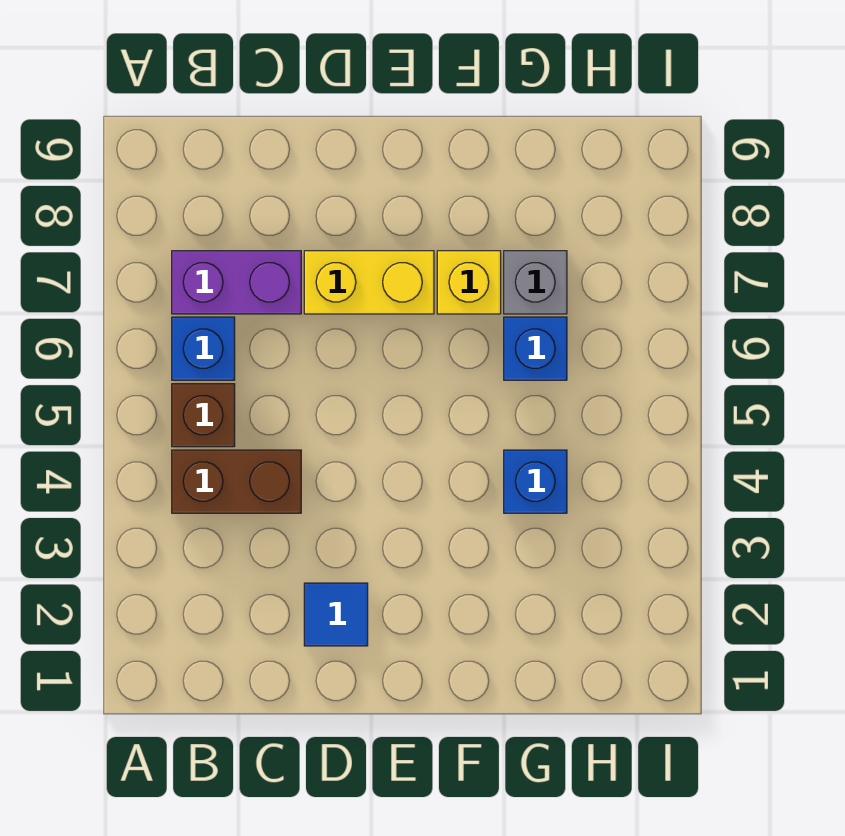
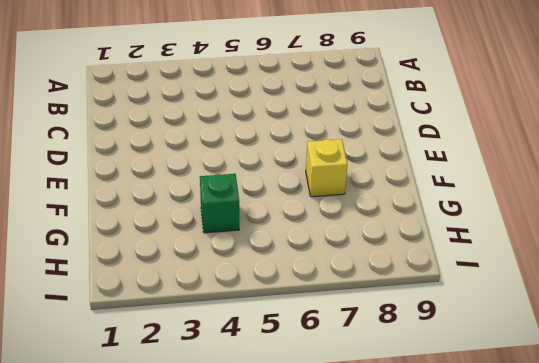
green 1x1 brick [200,174,239,233] -> blue 1x1 brick [504,450,567,513]
none -> brown 1x2 brick [172,450,301,513]
none -> brown 1x1 brick [172,384,235,447]

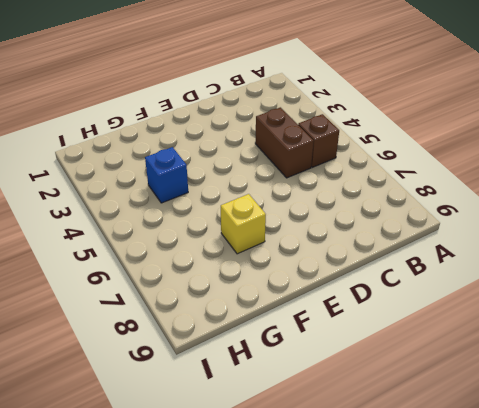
brown 1x2 brick [255,107,314,178] -> brown 1x2 brick turned to [172,450,301,513]
none -> blue 1x1 brick [172,317,235,380]
none -> purple 1x2 brick [172,251,301,314]

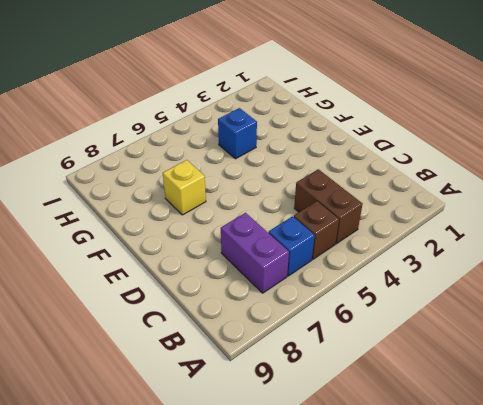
none -> blue 1x1 tile [304,583,368,646]
none -> yellow 1x2 brick [304,251,434,314]

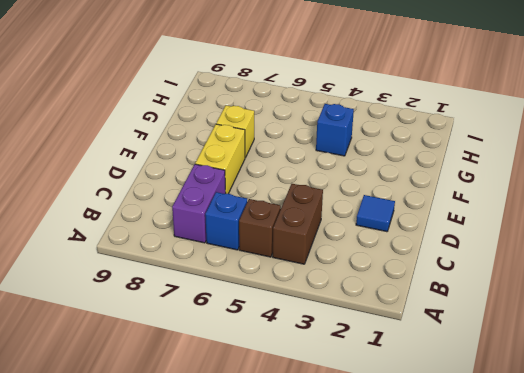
none -> blue 1x1 brick [504,317,567,380]
none -> grey 1x1 brick [504,251,567,314]

